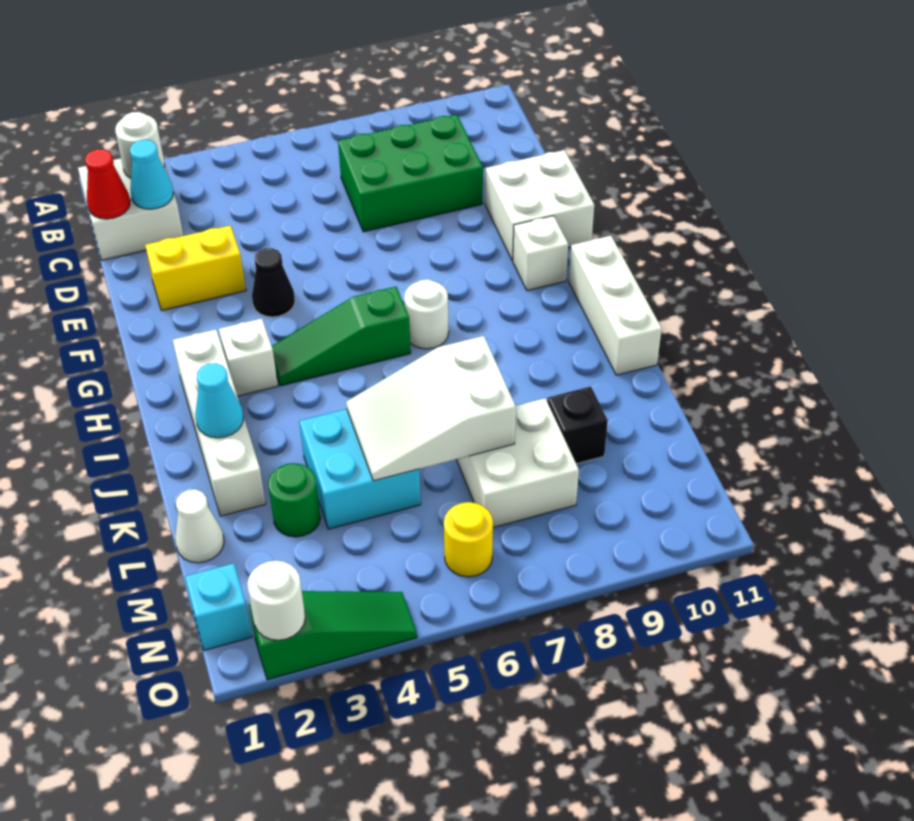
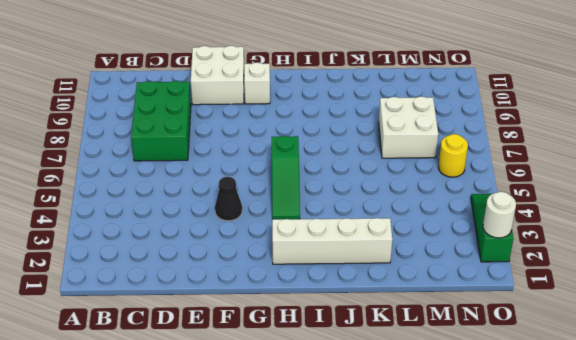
none -> white 2x2 brick [78,158,183,260]
none -> yellow 1x2 brick [145,225,246,311]
none -> white 1x1 brick [219,318,278,396]

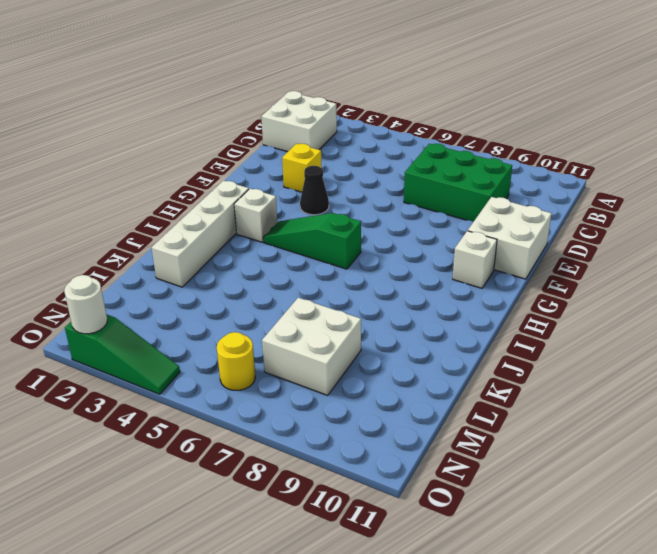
yellow 1x1 brick [282,144,322,192] -> yellow 1x2 brick [145,225,246,311]
none -> white 1x1 round brick [404,279,449,349]
none -> white 1x3 brick [569,236,662,375]
none -> cyan 2x2 brick [299,409,421,529]

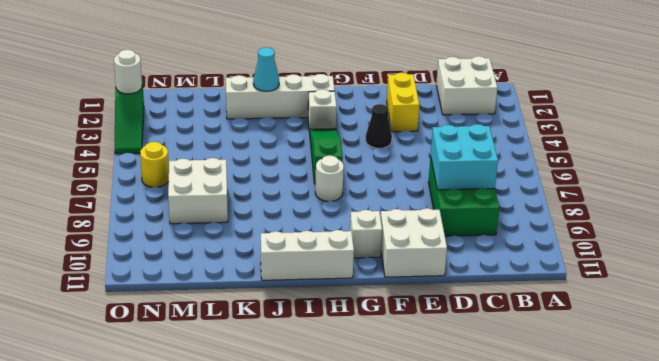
cyan 2x2 brick [431,124,498,190] -> cyan 2x2 brick moved to [299,409,421,529]
none -> white 1x1 cone [175,489,224,563]
none -> green 1x1 round brick [268,463,321,537]
none -> black 1x1 brick [547,387,608,464]

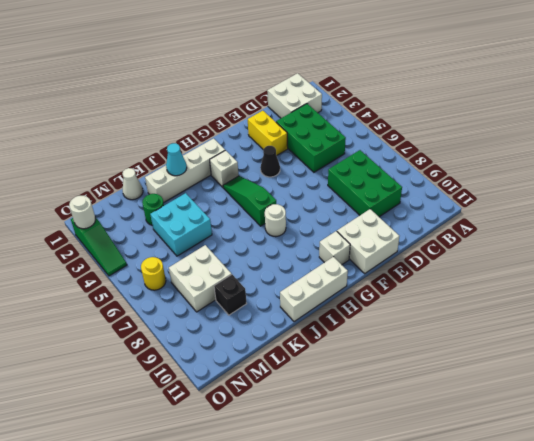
green 2x3 brick [276,104,346,172] -> none
none -> cyan 1x1 brick [185,563,252,650]
none -> white 1x1 round brick [115,112,165,178]
none -> red 1x1 cone [85,149,130,219]

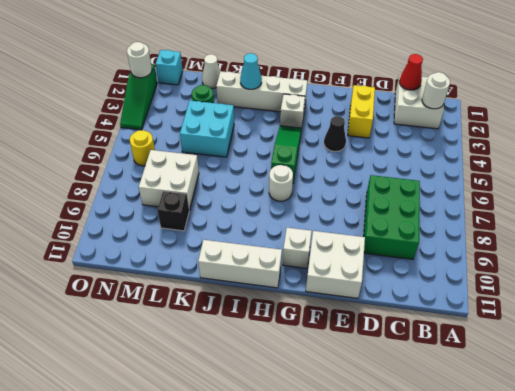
none -> cyan 1x1 cone [130,140,173,209]
none -> white 2x3 slope [346,336,516,481]

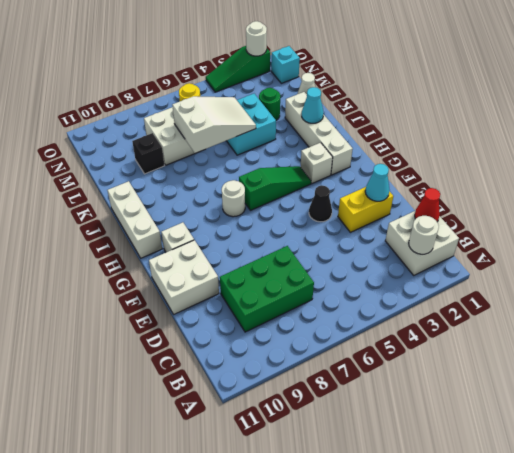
cyan 1x1 cone [365,164,389,201] -> cyan 1x1 cone moved to [130,140,173,209]

